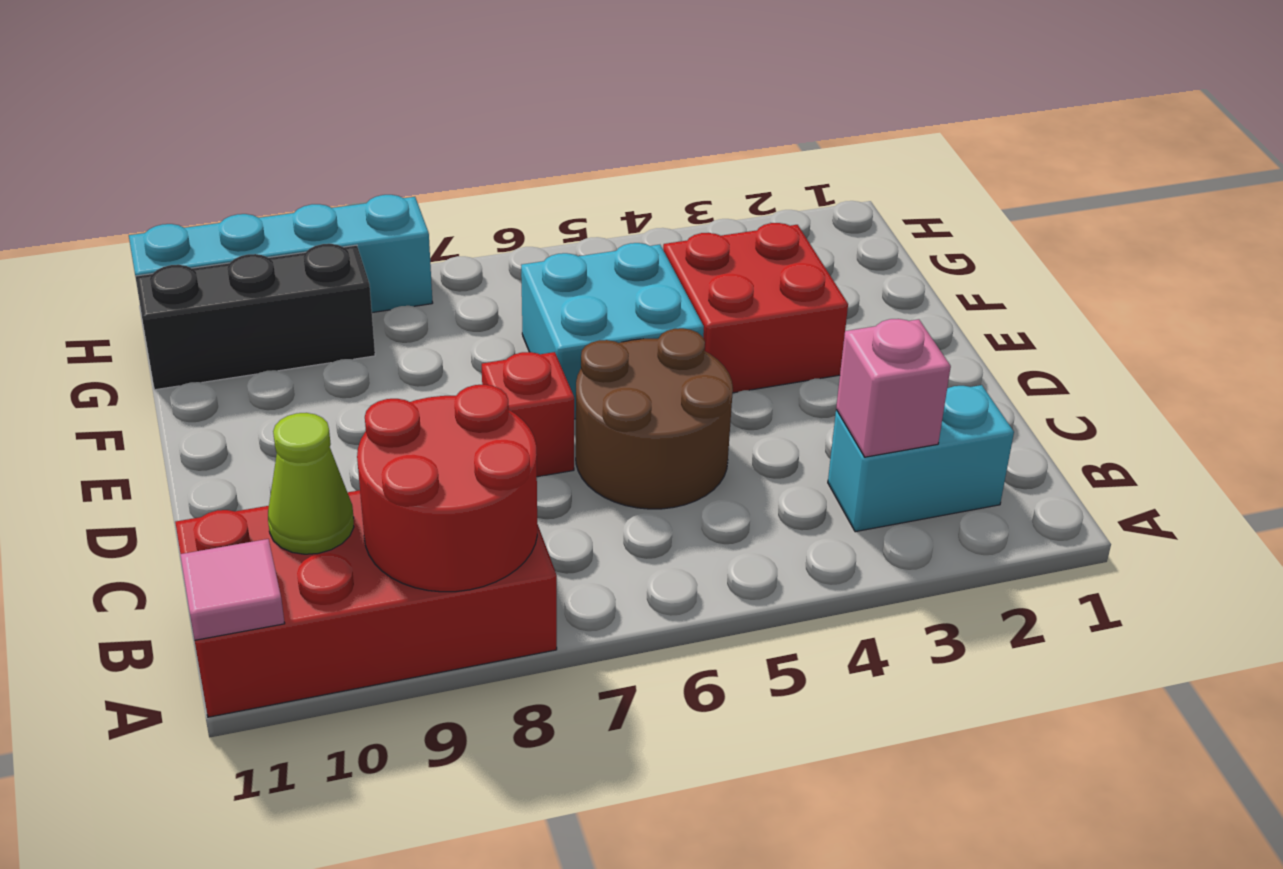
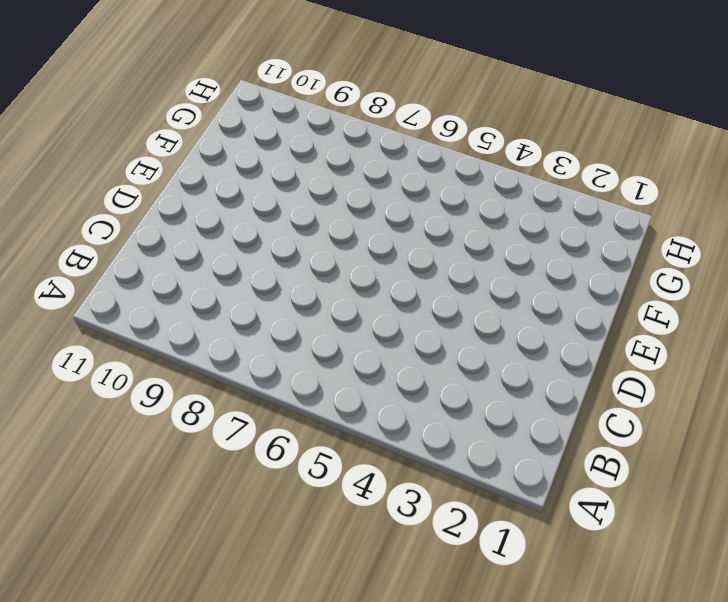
none -> red 2x4 brick [175,490,557,717]
none -> cyan 1x2 brick [828,385,1014,532]
none -> brown 2x2 round brick [576,328,733,509]

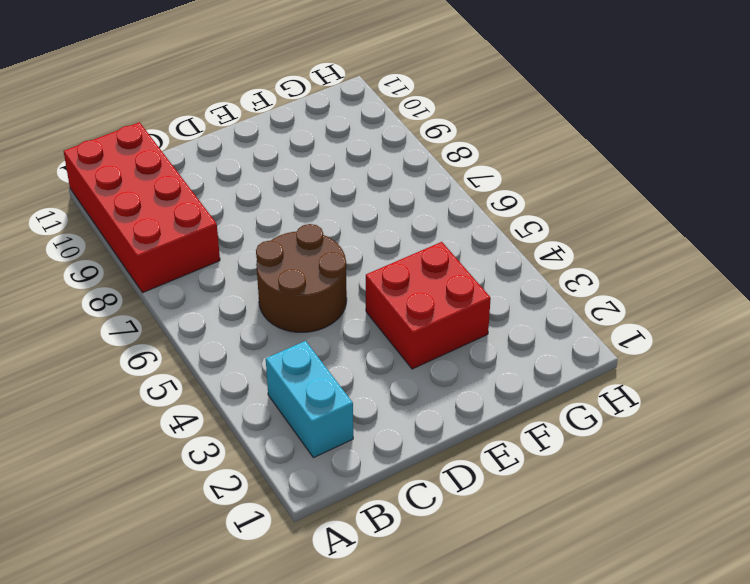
none -> red 1x1 brick [482,352,574,477]
none -> cyan 2x2 brick [521,243,704,419]
none -> black 1x3 brick [135,244,375,390]

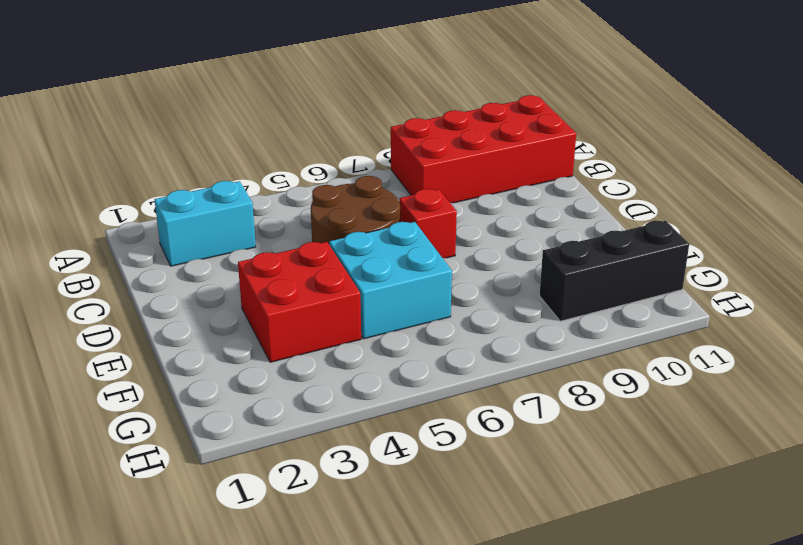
none -> cyan 1x4 brick [129,195,433,313]
none -> red 2x2 round brick [357,385,537,592]
none -> pink 1x1 tile [180,539,285,640]

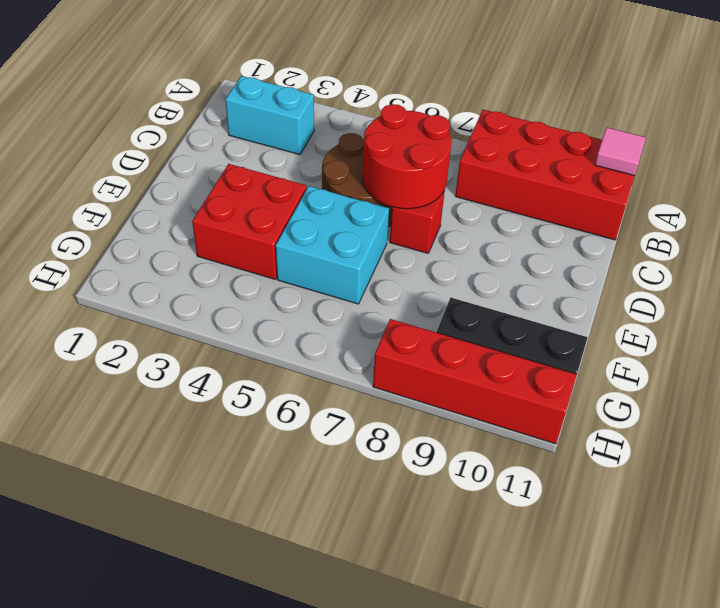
red 2x2 round brick [362,104,451,209] -> red 2x2 round brick moved to [357,385,537,592]
red 1x4 brick [373,319,577,444] -> cyan 1x4 brick [129,195,433,313]
none -> pink 1x1 brick [836,319,951,457]
none -> lime 1x1 cone [268,413,354,554]

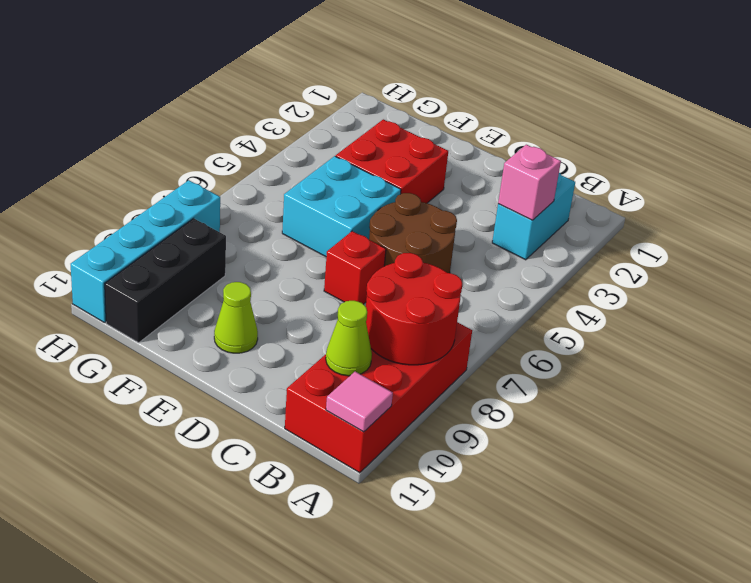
lime 1x1 cone [214,282,258,353] -> none

